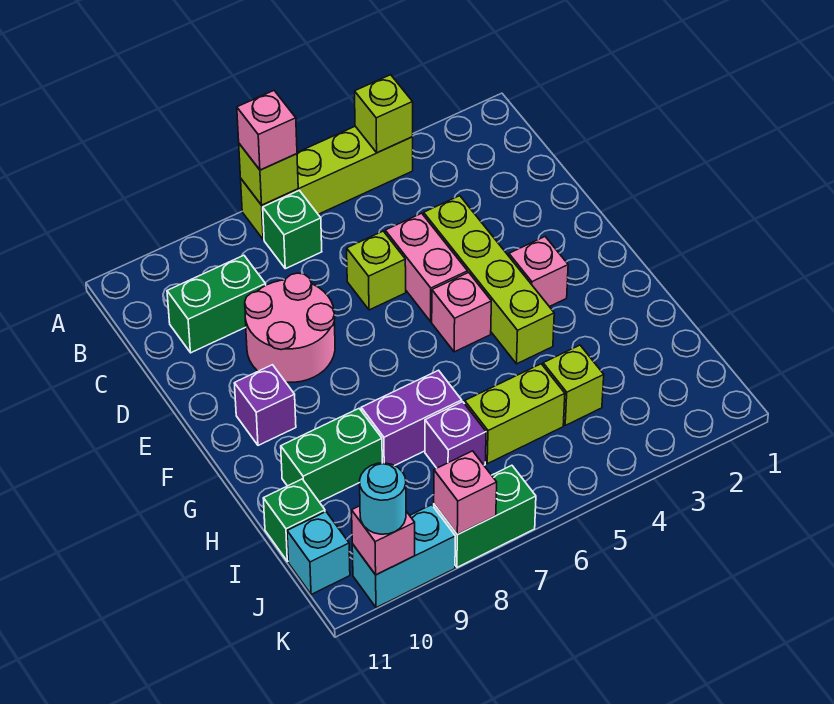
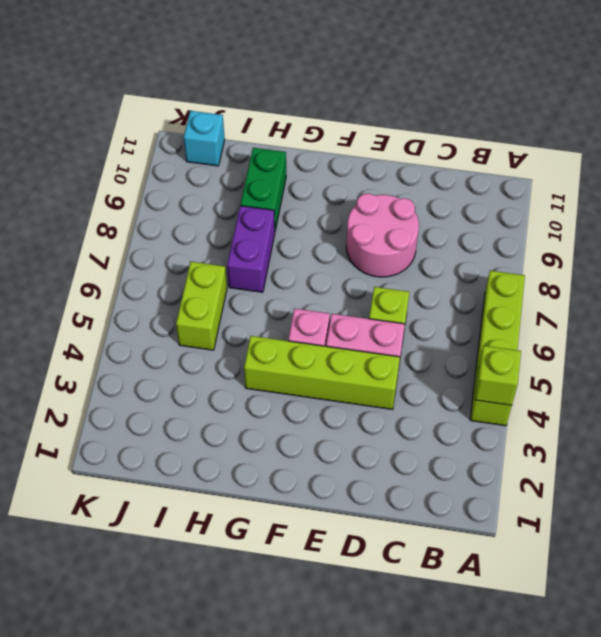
none -> green 1x1 brick [263,190,322,269]
none -> green 1x2 brick [167,255,266,353]
none -> pink 1x1 brick [509,237,568,307]

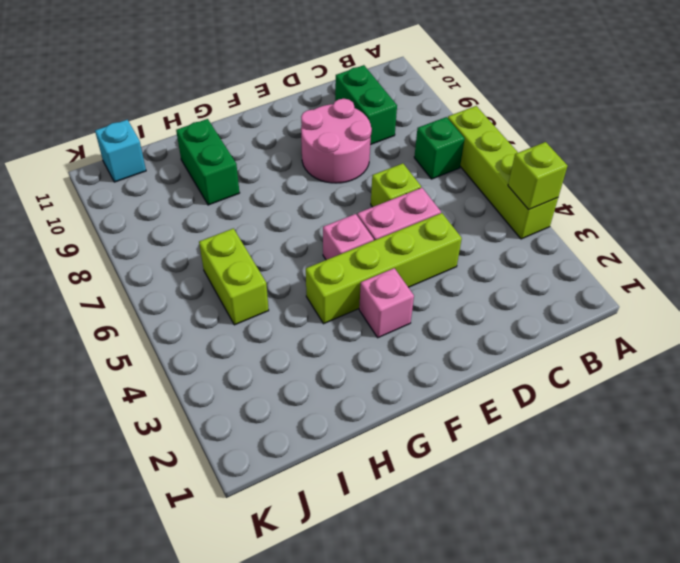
none -> purple 1x1 brick [234,365,296,445]
none -> purple 1x2 brick [361,370,462,466]
none -> lime 1x1 brick [543,345,604,425]

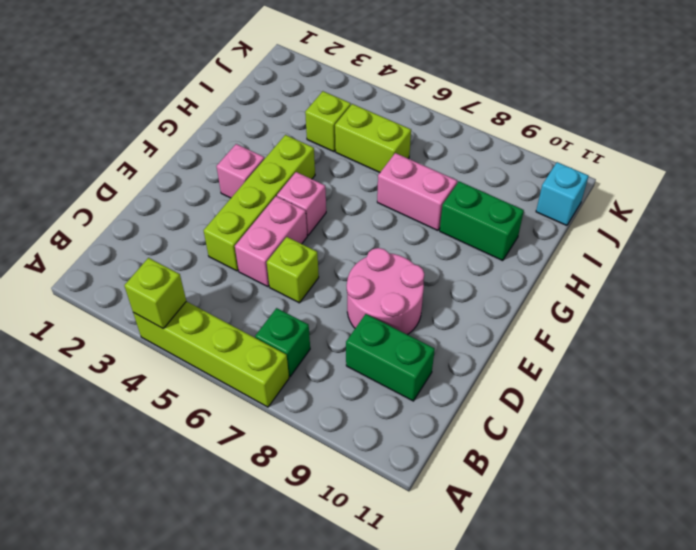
pink 1x2 brick [377,153,457,231] -> purple 1x2 brick [361,370,462,466]
none -> purple 1x1 brick [234,365,296,445]
none -> purple 1x1 brick [425,402,486,468]
none -> green 1x1 brick [263,479,325,561]

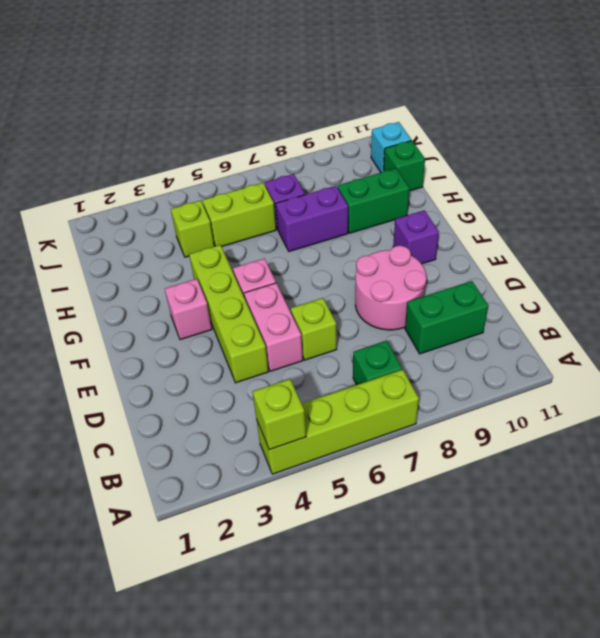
none -> green 1x2 brick [434,465,536,567]
none -> cyan 1x2 brick [352,505,455,608]
none -> lime 1x1 brick [239,144,298,205]

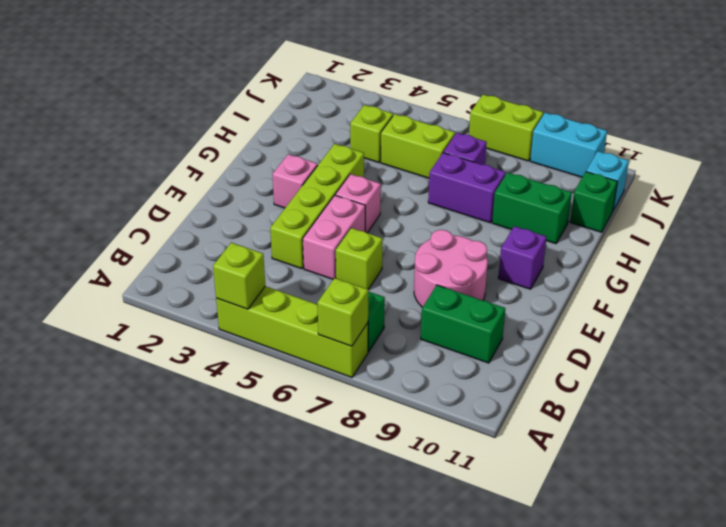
lime 1x2 brick [469,95,543,161] -> green 1x2 brick [434,465,536,567]
none -> pink 1x1 brick [434,451,497,535]
none -> pink 1x1 brick [352,506,415,575]
none -> pink 1x1 brick [237,91,297,170]

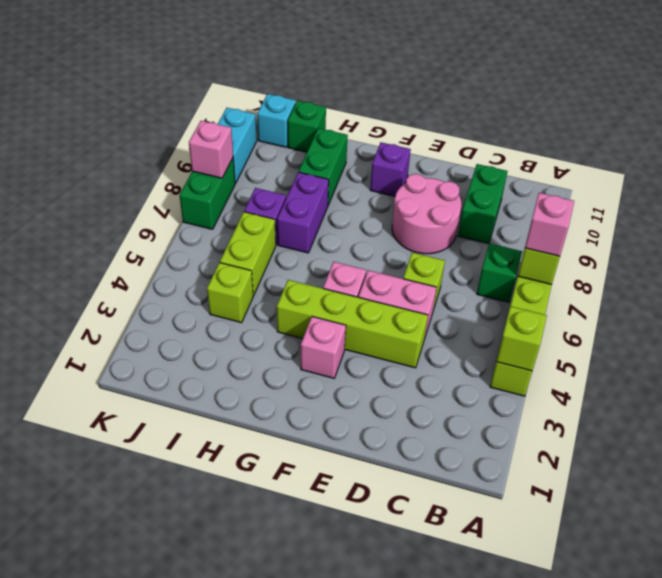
none -> pink 1x1 brick [352,506,415,575]
none -> cyan 1x1 round brick [360,463,406,534]

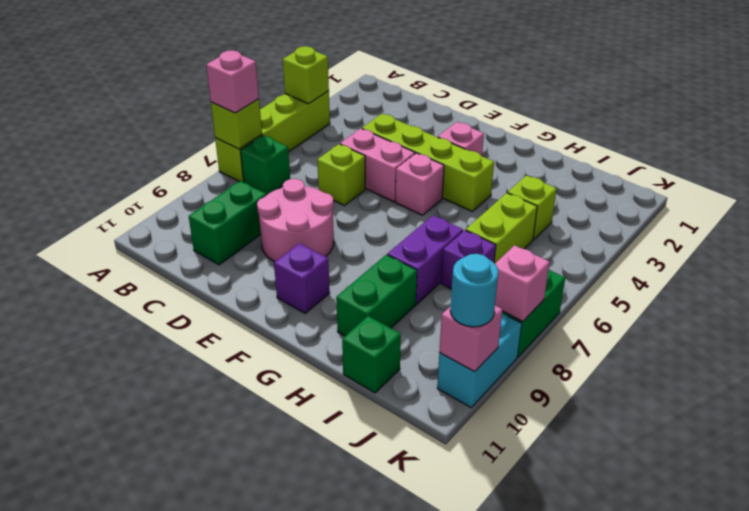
none -> cyan 1x1 brick [287,512,350,595]

